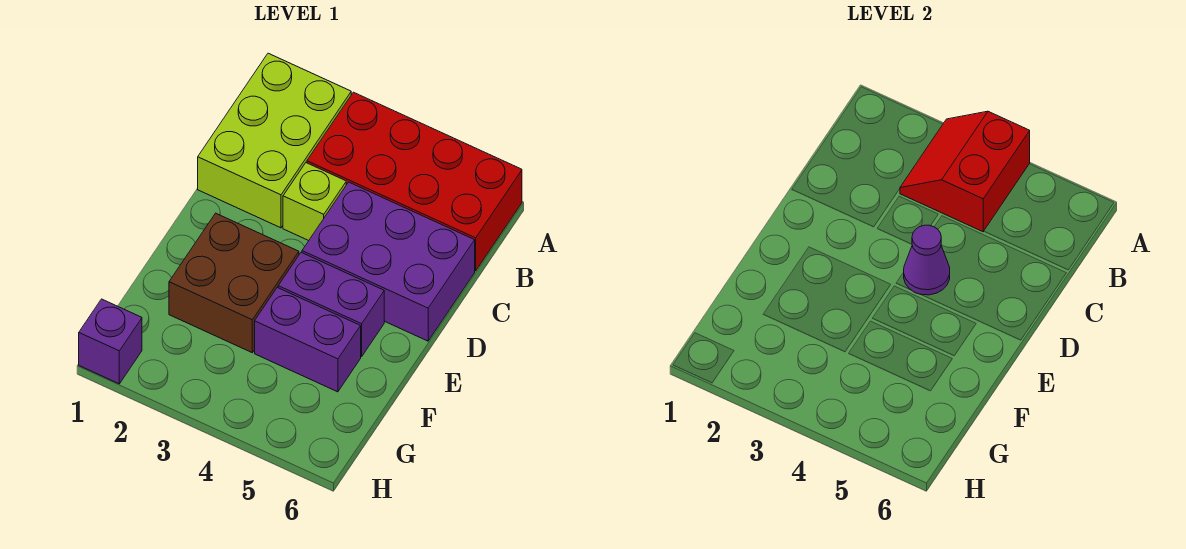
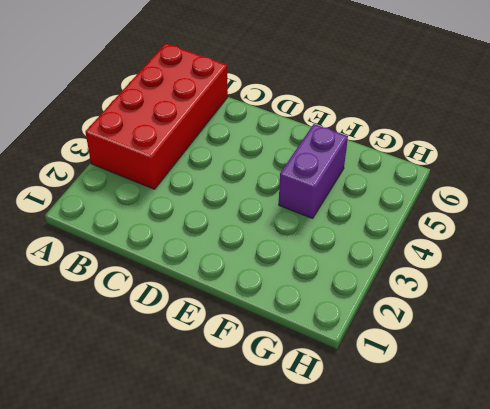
none -> lime 2x3 brick [198,53,351,228]
none -> lime 1x1 brick [283,163,346,241]

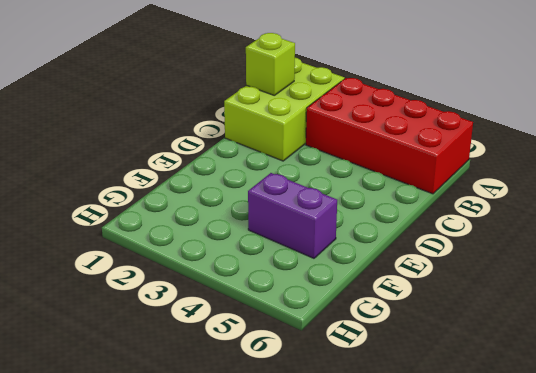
lime 1x1 brick [246,33,295,96] -> lime 1x1 brick moved to [283,163,346,241]
none -> purple 2x3 brick [302,182,475,341]
none -> brown 2x2 brick [169,213,299,353]

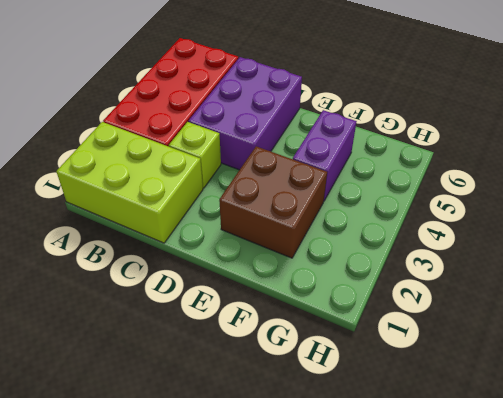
none -> purple 1x2 brick [278,252,384,357]
none -> purple 1x1 brick [79,299,142,384]

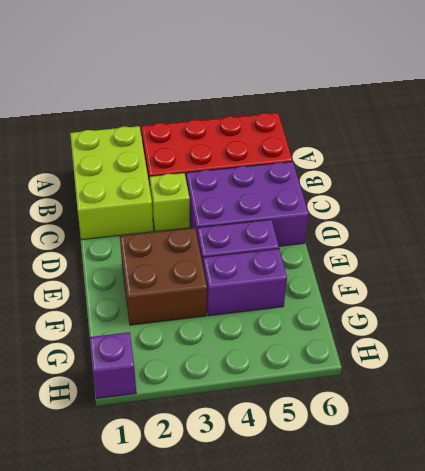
none -> red 2x2 slope [900,111,1030,232]
none -> purple 1x1 cone [904,225,950,295]

